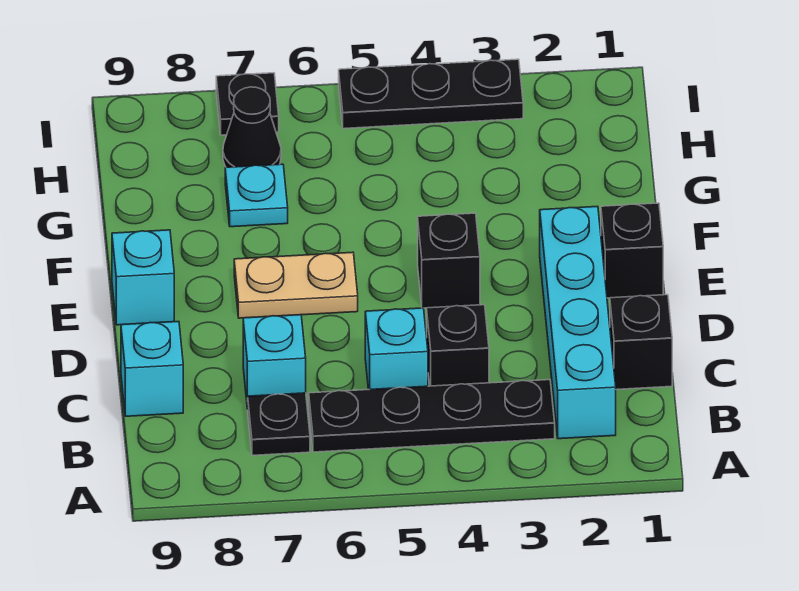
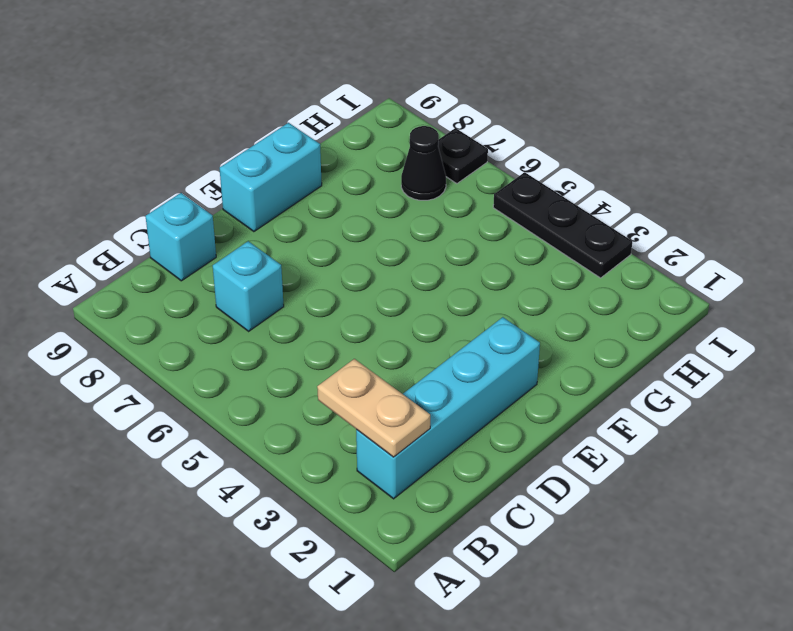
tan 1x2 plate [317,359,430,457] -> tan 1x2 plate moved to [234,252,358,318]
cyan 1x2 brick [220,123,322,232] -> cyan 1x1 brick [112,230,174,325]
none -> black 1x4 plate [309,380,555,452]
none -> black 1x1 plate [248,393,310,455]
none -> black 1x1 brick [610,295,672,390]

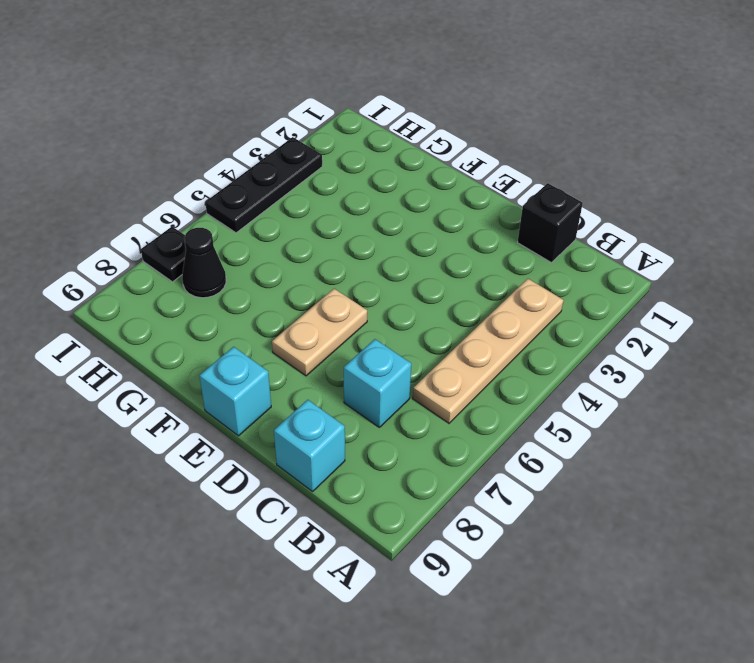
tan 1x4 plate [413,279,564,423] -> black 1x4 plate [309,380,555,452]
none -> cyan 1x4 brick [540,206,616,439]
none -> black 1x1 plate [248,393,310,455]
none -> black 1x1 brick [427,305,489,386]

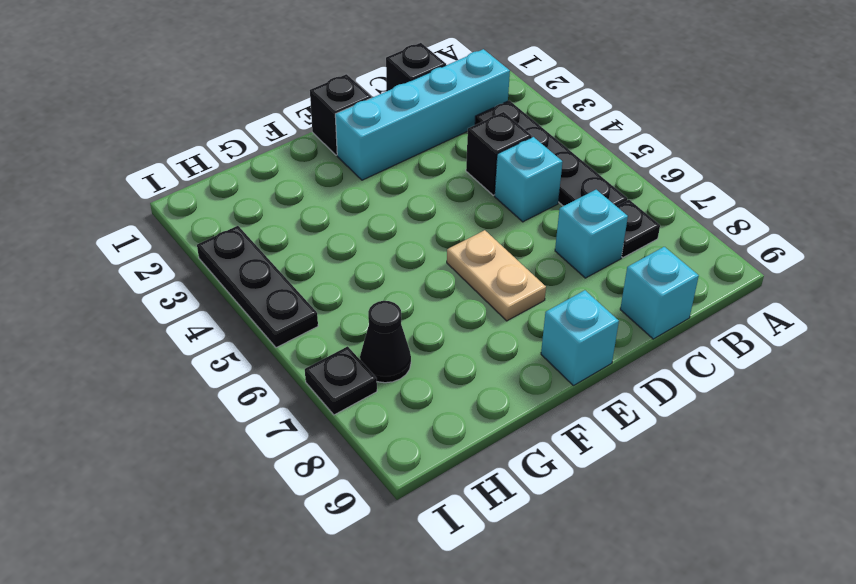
none -> black 1x1 brick [418,213,480,308]
none -> cyan 1x1 plate [225,164,288,227]

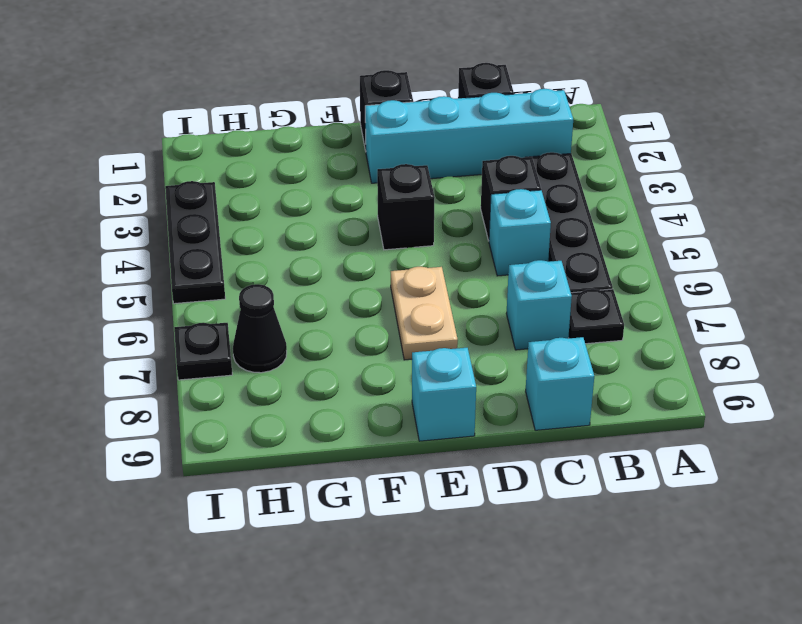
none -> cyan 1x1 plate [225,164,288,227]

